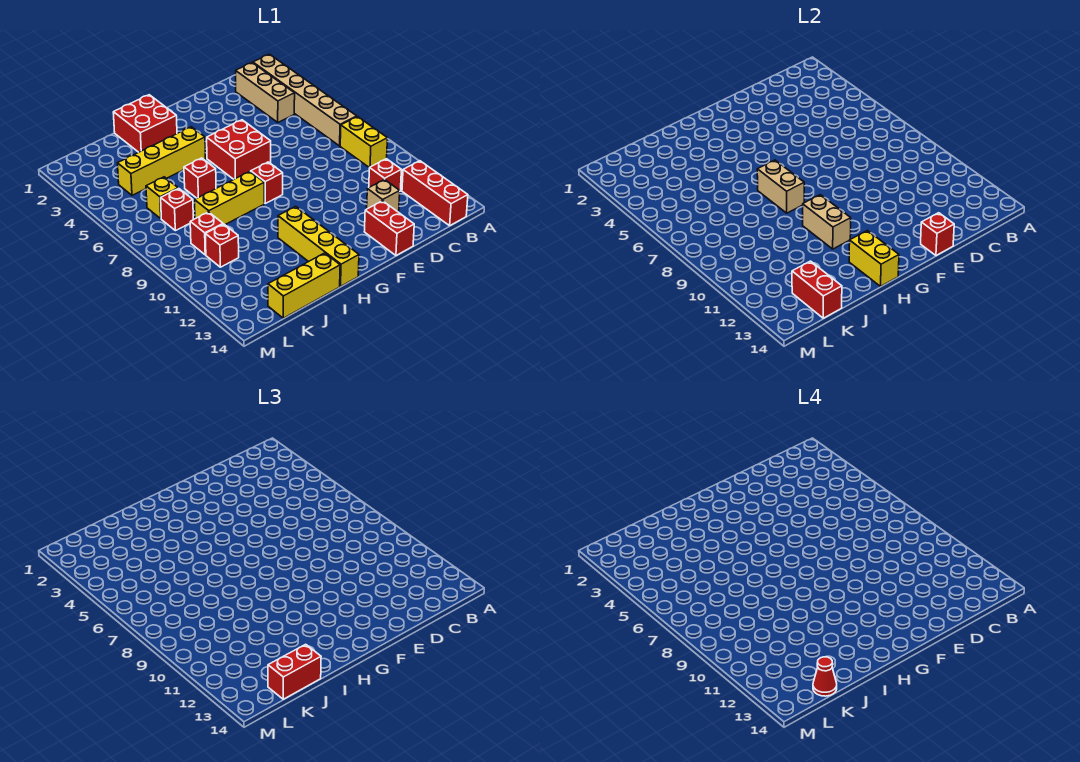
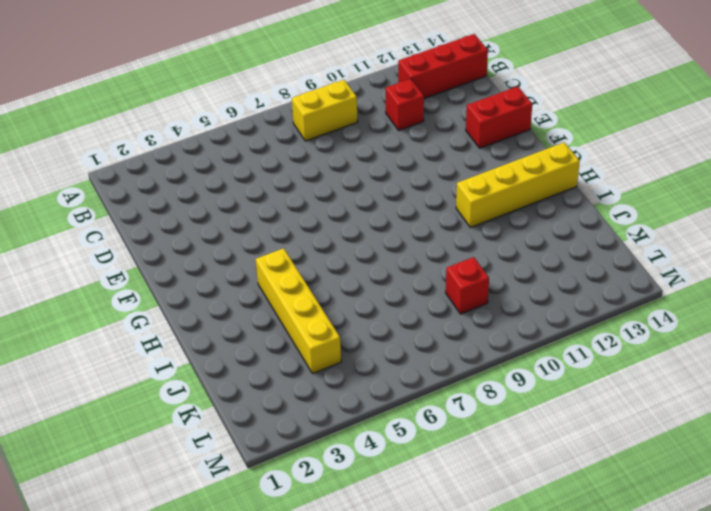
none -> tan 1x6 brick [253,54,357,146]
none -> tan 1x3 brick [236,63,295,122]
none -> tan 1x1 brick [367,179,400,212]

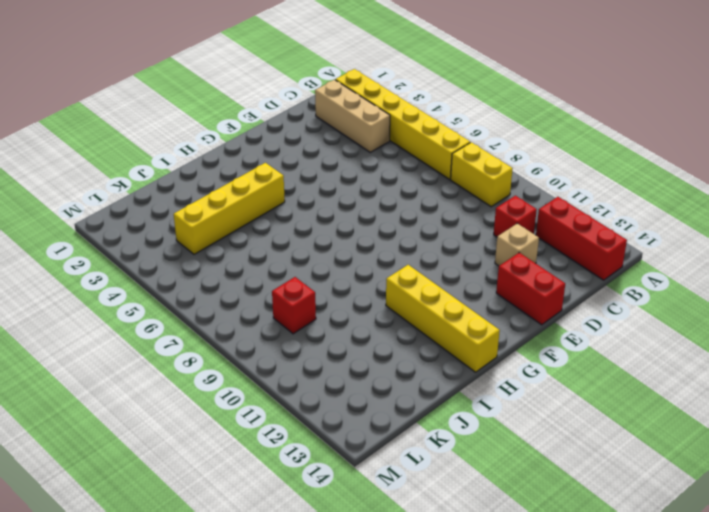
yellow 1x6 brick [335,69,470,179] -> tan 1x6 brick [253,54,357,146]
none -> red 2x2 brick [207,120,271,179]
none -> red 1x1 brick [251,162,283,203]
none -> red 2x2 brick [113,95,177,152]

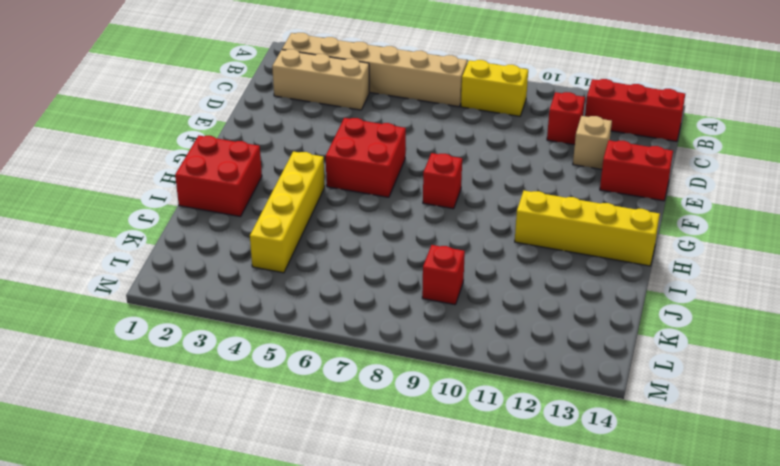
none -> yellow 1x3 brick [195,172,264,225]
none -> red 1x1 brick [184,158,216,198]
none -> yellow 1x3 brick [268,253,340,318]

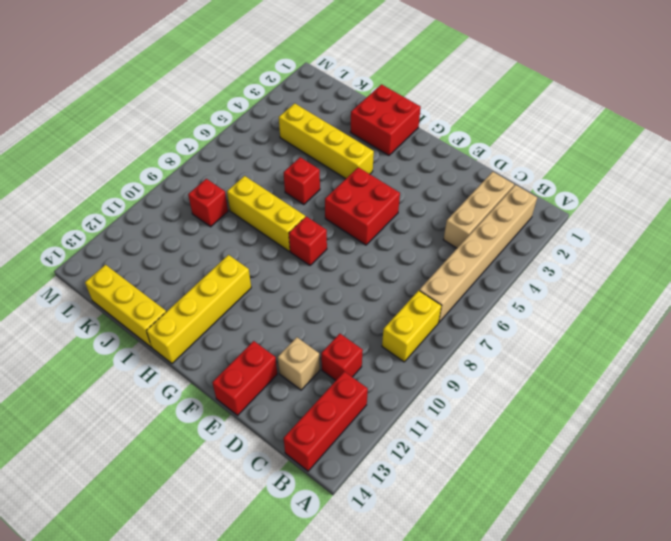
none -> yellow 1x1 brick [146,177,178,219]
none -> red 1x1 brick [161,188,193,231]
none -> red 1x1 brick [205,224,239,267]

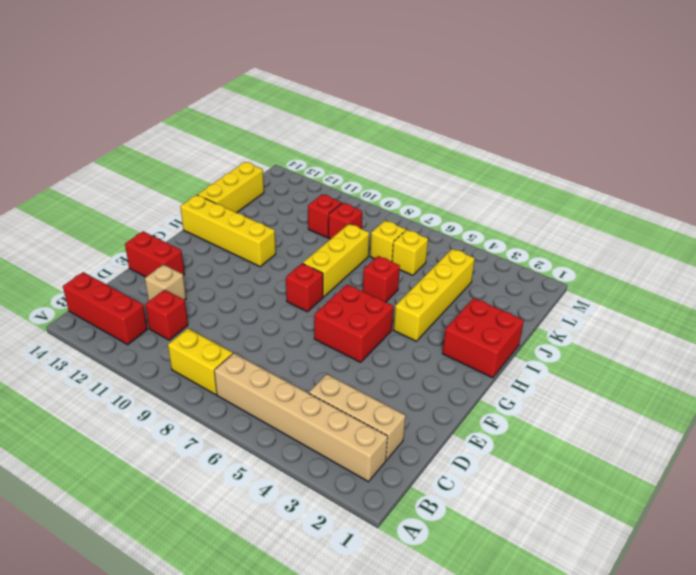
yellow 1x1 brick [370,221,406,262] -> red 1x1 brick [161,188,193,231]
none -> red 1x1 brick [921,213,954,256]
none -> tan 1x2 brick [757,160,804,213]
none -> tan 1x2 brick [803,195,851,249]

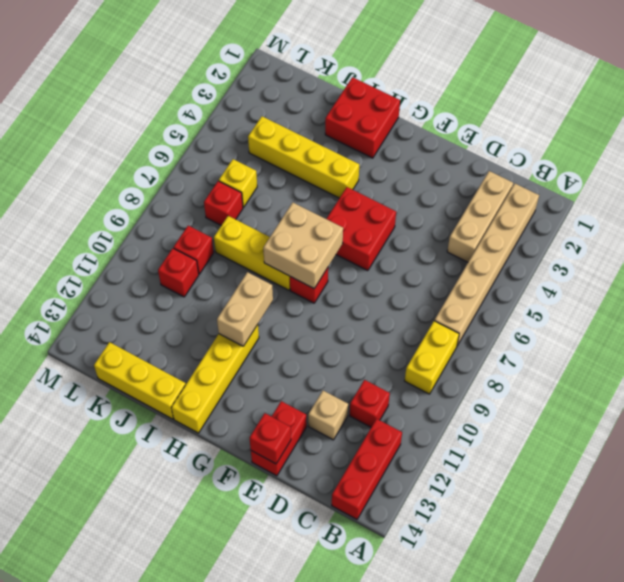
tan 2x2 brick [263,203,343,288] -> tan 1x2 brick [757,160,804,213]
none -> red 1x1 brick [184,158,216,198]
none -> yellow 1x2 brick [849,230,899,286]
none -> red 1x2 brick [792,261,842,318]

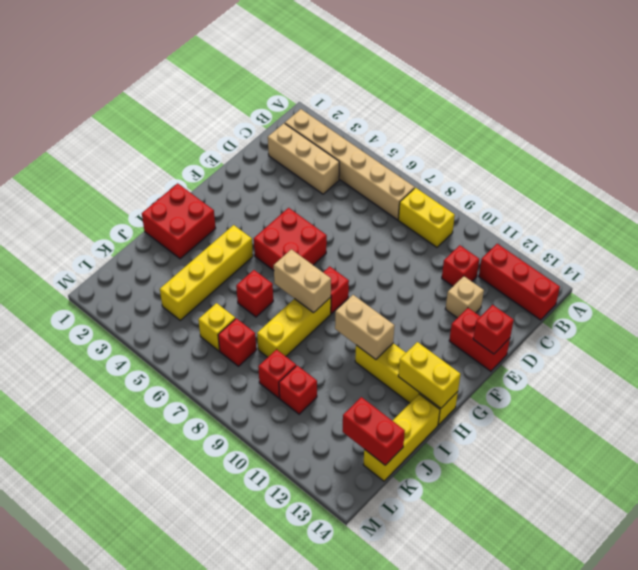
none -> red 1x2 brick [268,644,321,699]
none -> red 1x1 cone [813,657,837,696]

